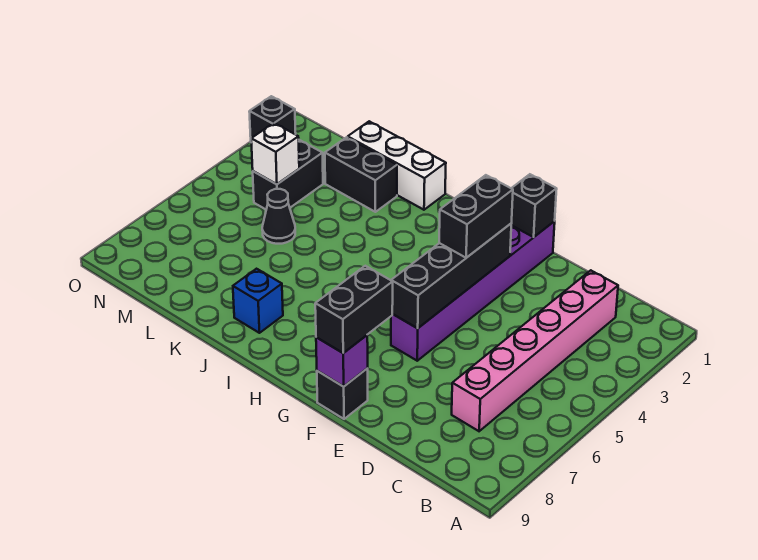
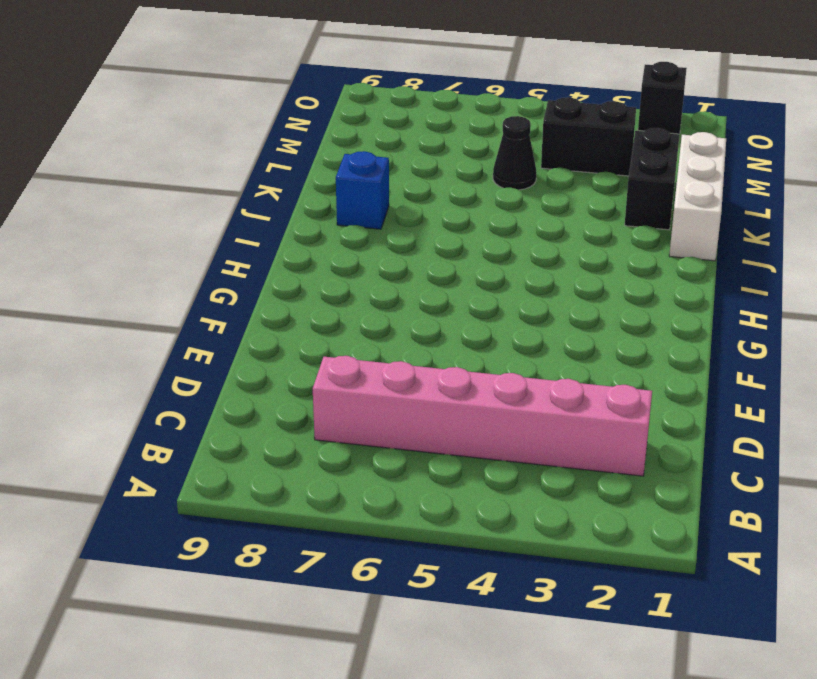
none -> purple 1x6 brick [391,221,555,361]
none -> black 1x1 brick [317,368,368,419]
none -> black 1x1 brick [511,174,557,237]

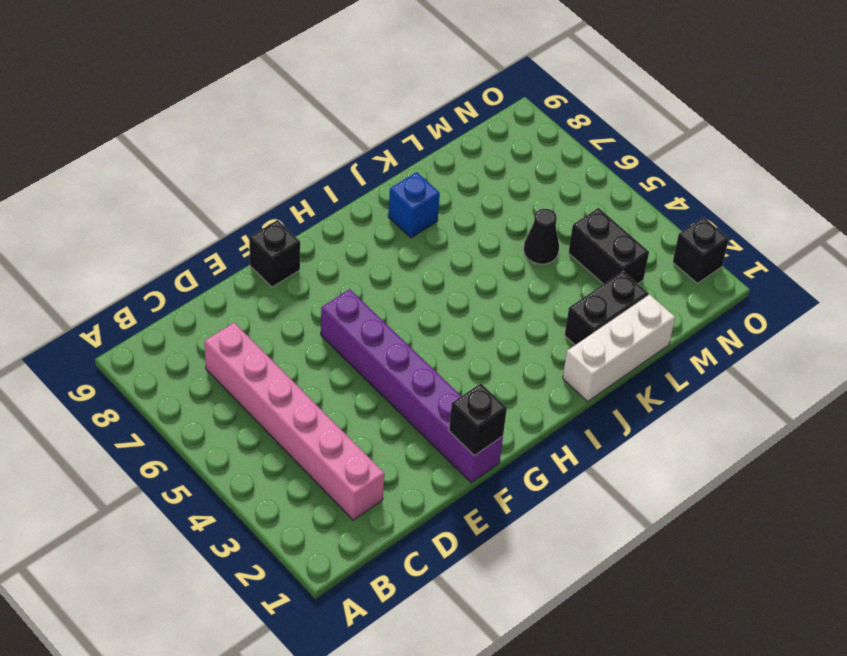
none -> black 1x4 brick [391,224,511,328]
none -> purple 1x1 brick [316,335,368,387]
none -> white 1x1 brick [251,123,299,184]

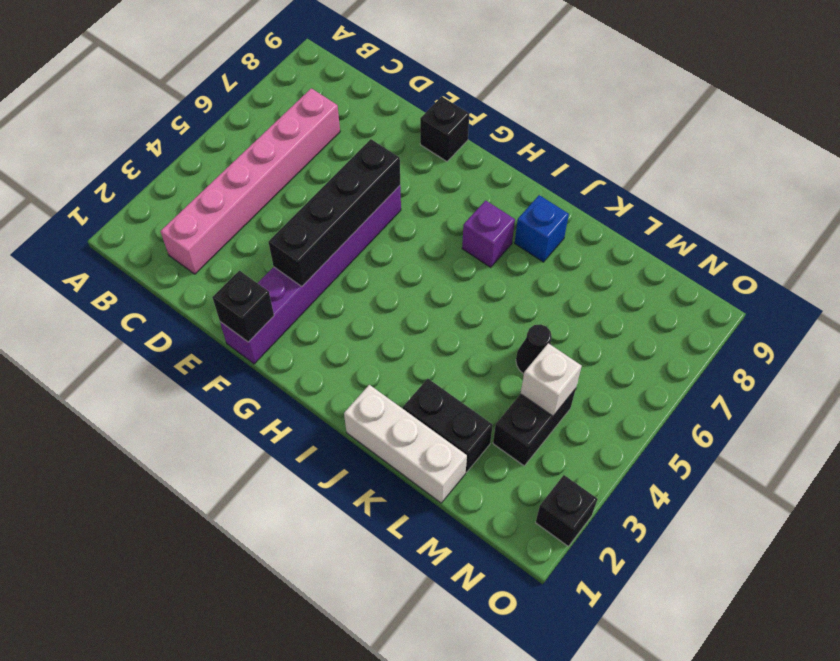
purple 1x1 brick [462,200,515,267] -> purple 1x1 brick moved to [316,335,368,387]
none -> black 1x2 brick [439,175,513,258]
none -> black 1x2 brick [315,266,393,353]

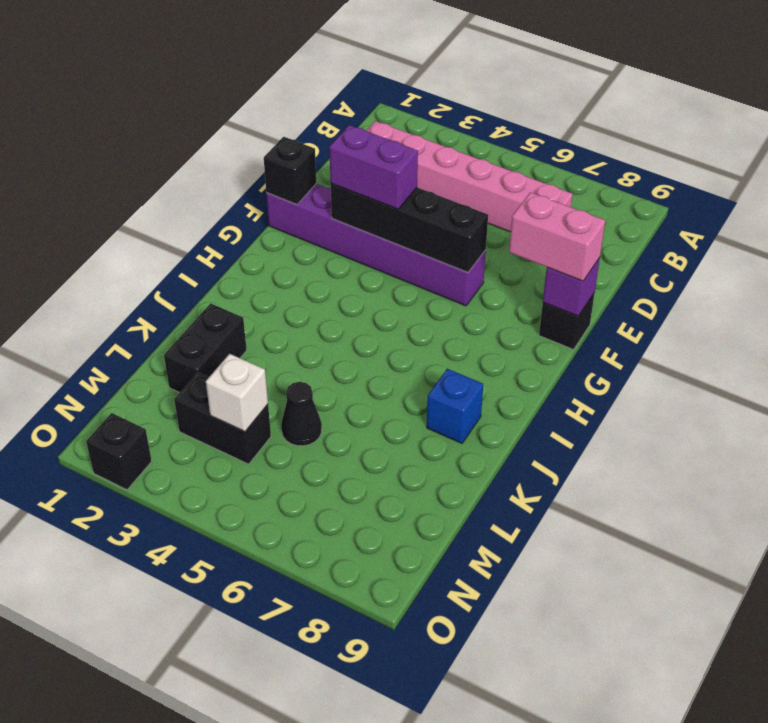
purple 1x2 brick [329,125,418,209] -> black 1x2 brick [439,175,513,258]
pink 1x2 brick [509,192,605,281] -> black 1x2 brick [315,266,393,353]
none -> white 1x3 brick [348,121,446,210]

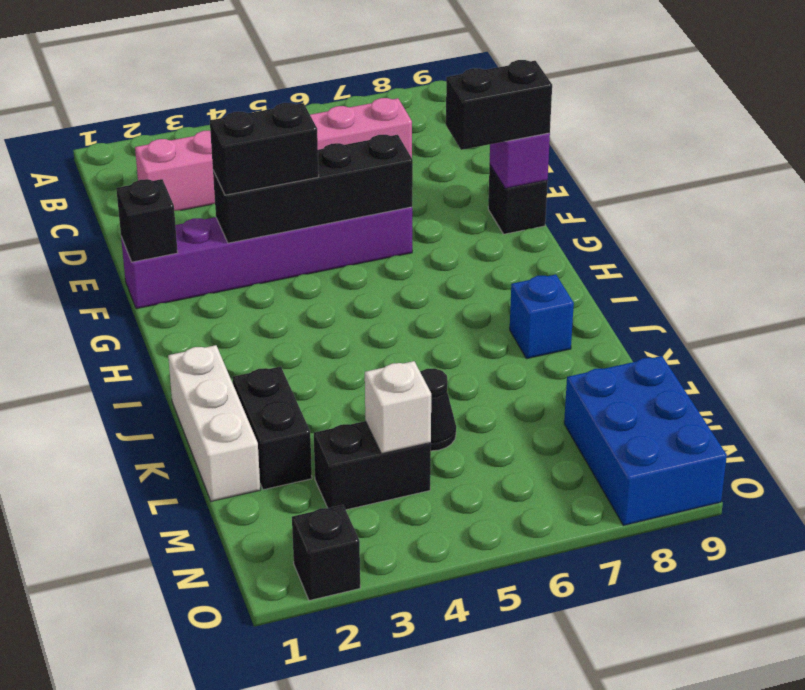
blue 2x3 brick [564,356,727,526] -> none

